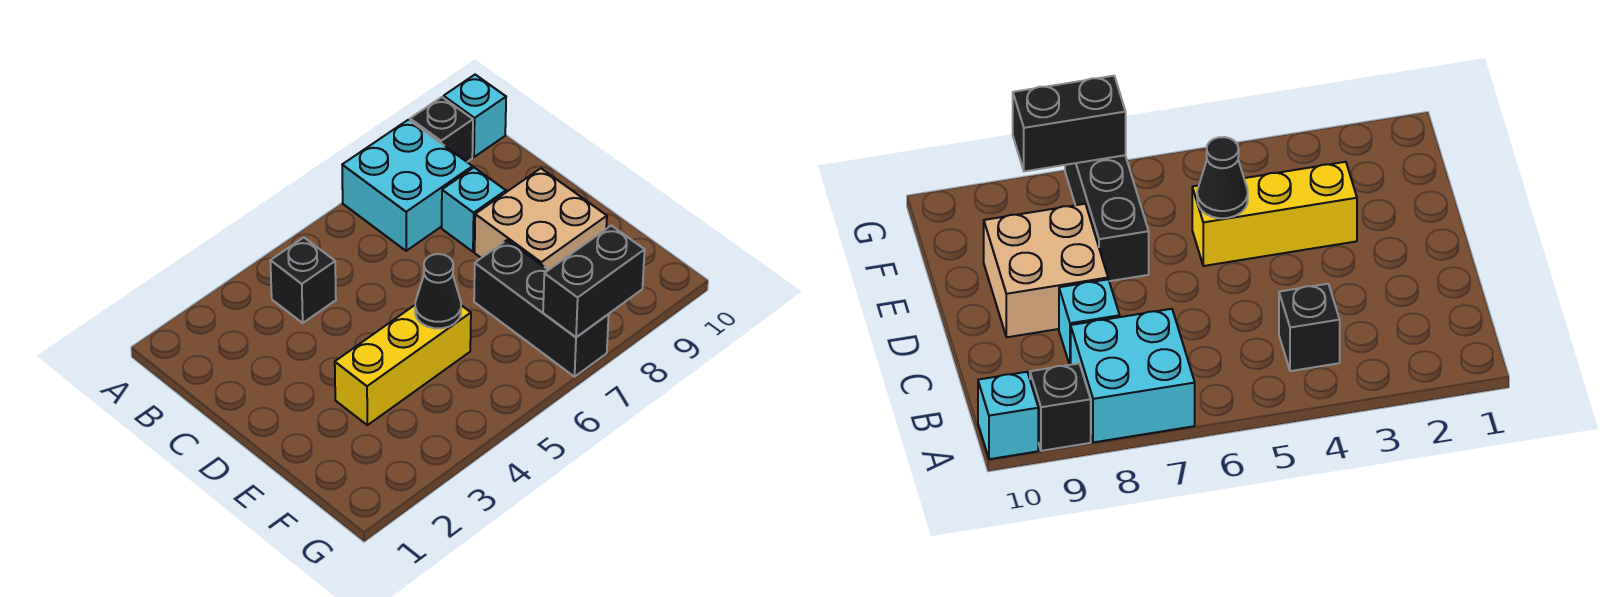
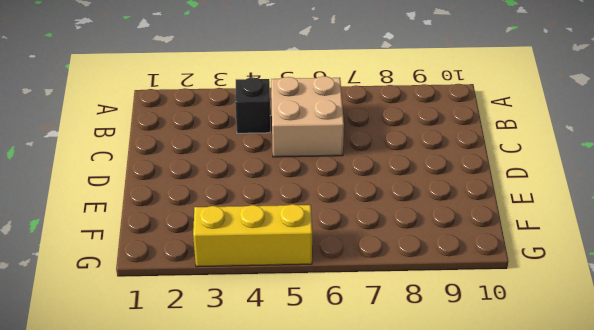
tan 2x2 brick [271,76,344,157] -> tan 2x2 brick moved to [475,168,607,270]
yellow 1x3 brick [193,204,312,267] -> yellow 1x3 brick moved to [335,305,471,425]
none -> cyan 2x2 brick [342,120,473,251]
none -> black 1x1 brick [410,97,473,162]

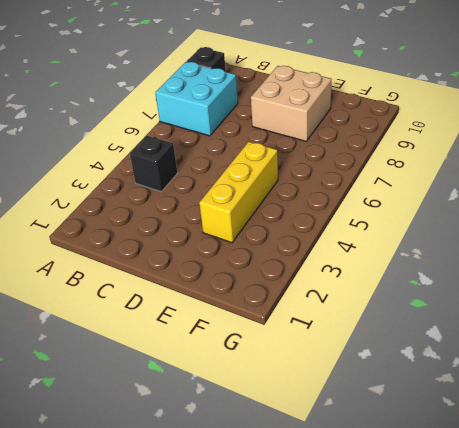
none -> cyan 1x1 brick [443,75,506,157]
none -> cyan 1x1 brick [442,168,506,252]

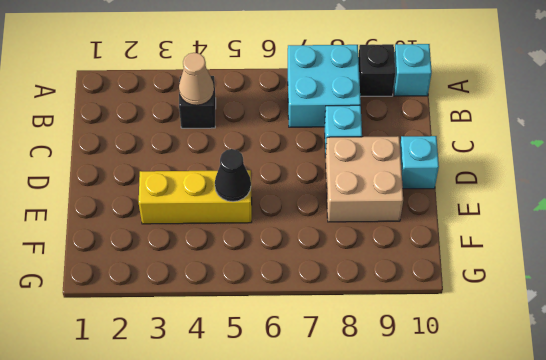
tan 1x1 cone [179,53,214,105] -> none
cyan 1x1 brick [400,136,439,189] -> none
none -> black 1x3 brick [474,240,609,377]
none -> black 1x2 brick [543,226,645,337]

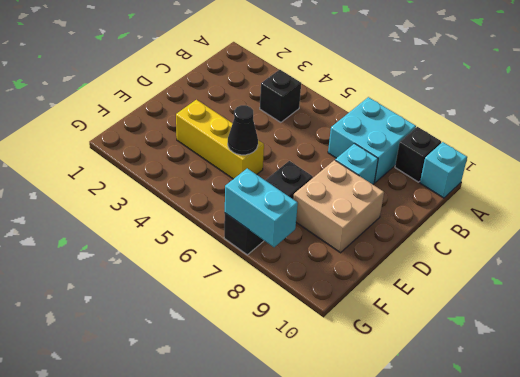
cyan 1x2 brick [225,168,298,247] -> black 1x2 brick [543,226,645,337]

